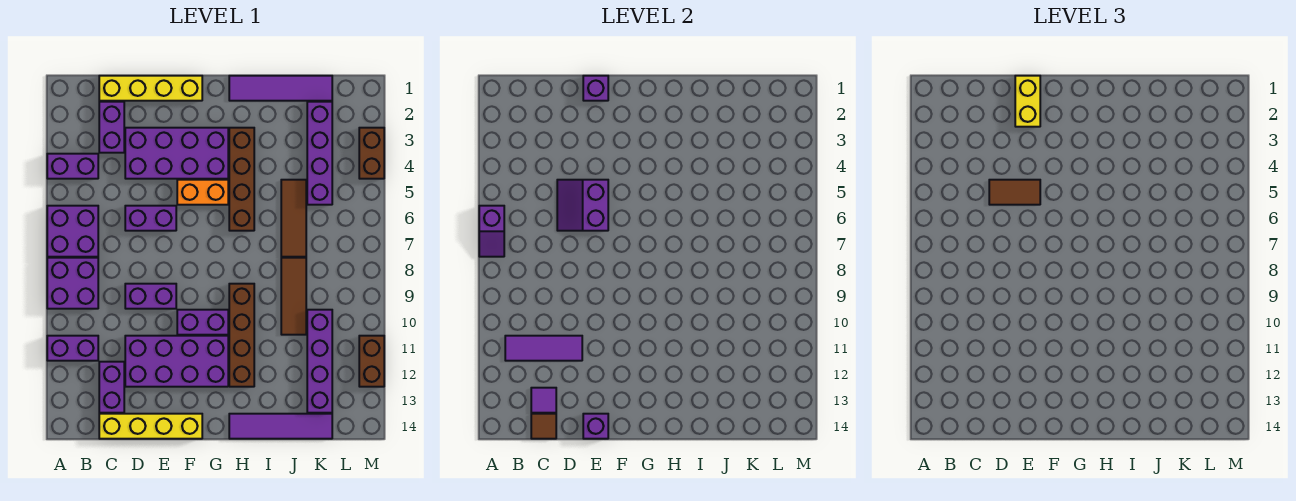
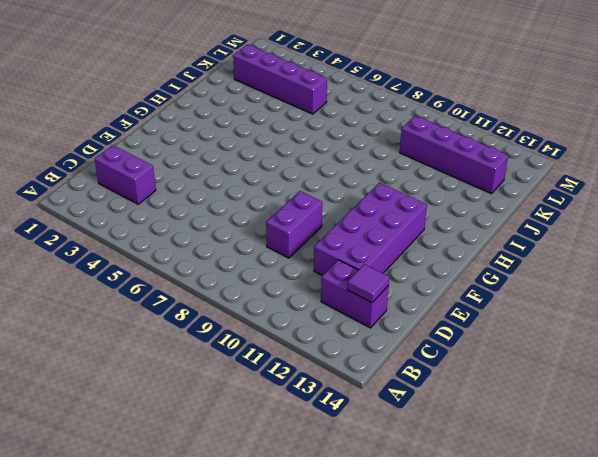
none -> purple 1x2 brick [47,154,98,179]
none -> purple 2x2 brick [47,206,98,257]
none -> purple 2x2 brick [47,258,98,309]
none -> purple 1x2 brick [47,336,98,361]

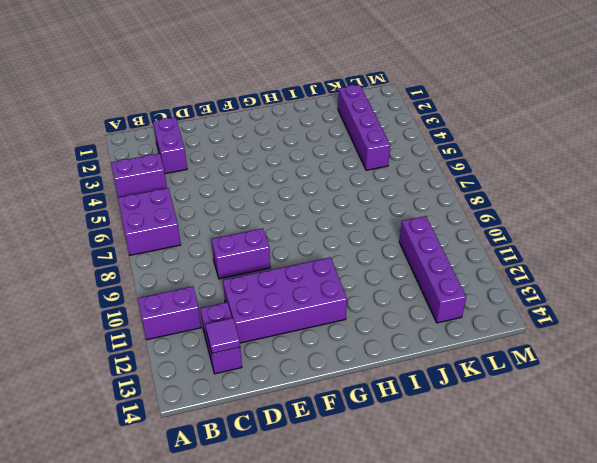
none -> purple 2x2 brick [47,258,98,309]
none -> yellow 1x4 brick [99,76,202,101]
none -> yellow 1x4 brick [99,414,202,439]
none -> purple 2x4 brick [125,128,228,179]

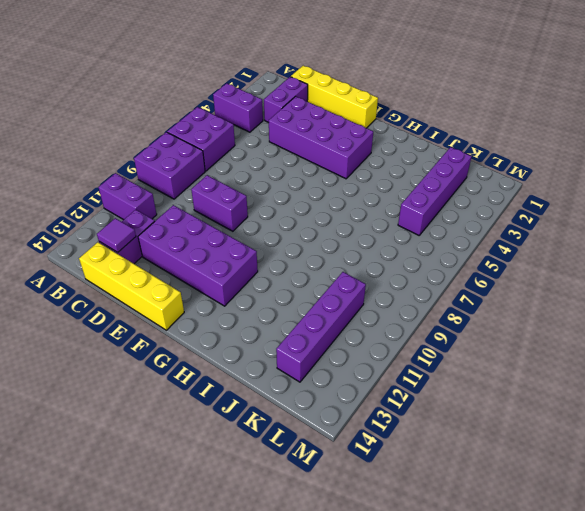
none -> purple 1x2 brick [125,206,176,231]
none -> orange 1x2 brick [177,180,228,205]
none -> purple 1x2 brick [177,310,228,335]
none -> purple 1x4 tile [229,76,332,101]

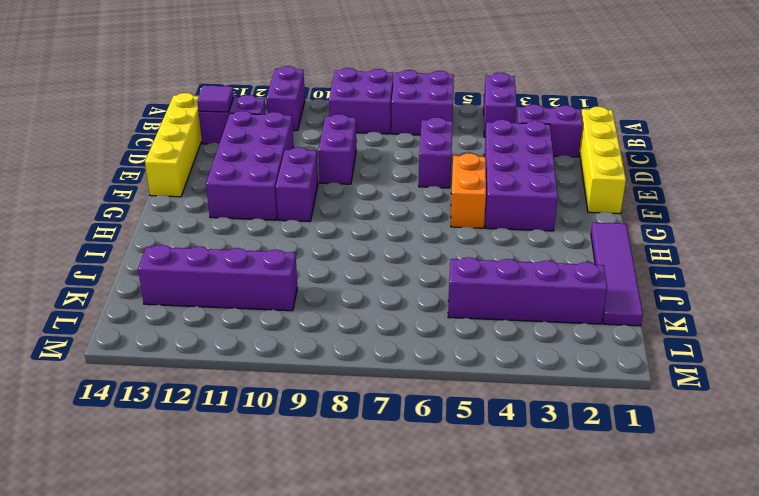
none -> brown 1x4 brick [229,128,254,231]
none -> brown 1x4 brick [229,284,254,387]
none -> purple 1x4 tile [229,414,332,439]
none -> brown 1x3 tile [281,180,306,257]

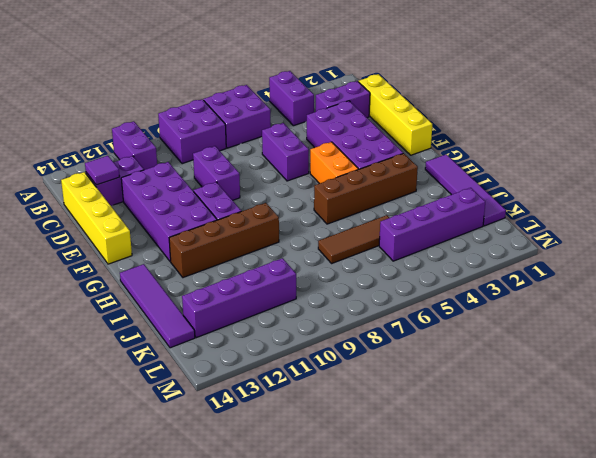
none -> brown 1x3 tile [281,258,306,335]
none -> brown 1x2 brick [359,128,384,179]
none -> brown 1x2 brick [359,336,384,387]
none -> purple 1x2 slope [479,206,504,257]

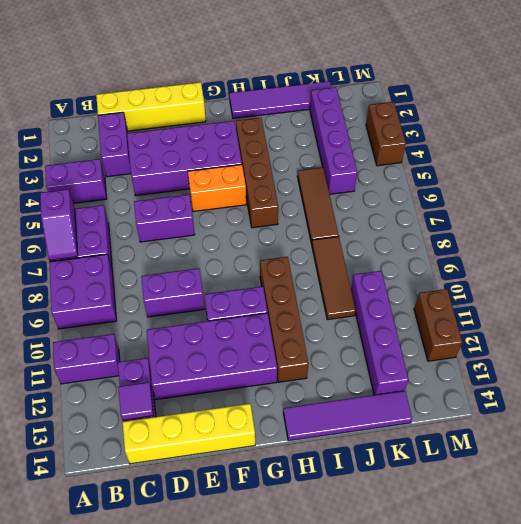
none -> purple 1x3 tile [505,336,582,361]
none -> brown 1x1 tile [531,414,556,439]
none -> purple 2x2 slope [557,180,608,231]
none -> purple 1x1 brick [583,76,608,101]

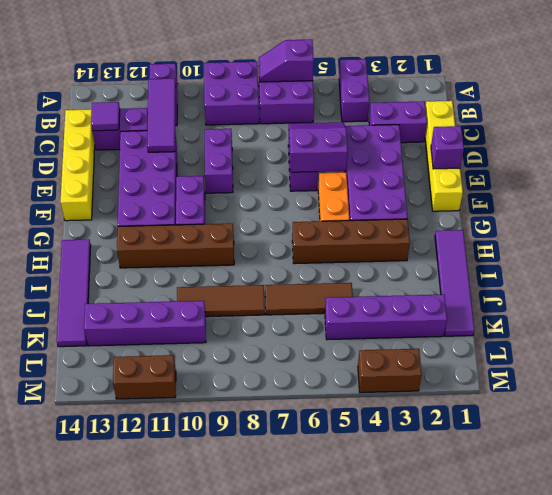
none -> brown 1x1 tile [531,414,556,439]
none -> purple 1x1 brick [583,414,608,439]
none -> brown 1x2 tile [989,180,1040,205]
none -> yellow 1x2 brick [1015,76,1040,127]

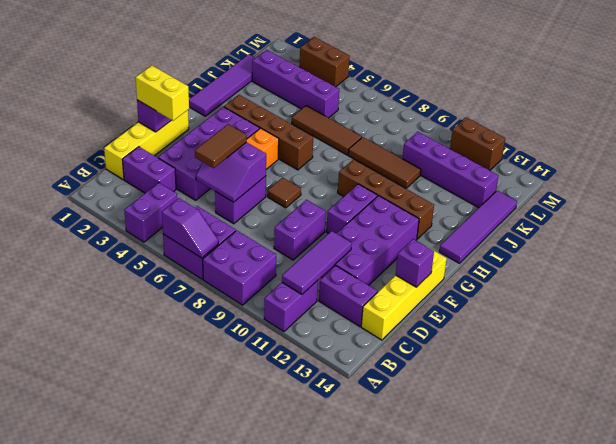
brown 1x1 tile [267,178,301,208] -> brown 1x1 tile moved to [531,414,556,439]
none -> purple 1x1 tile [531,388,556,413]

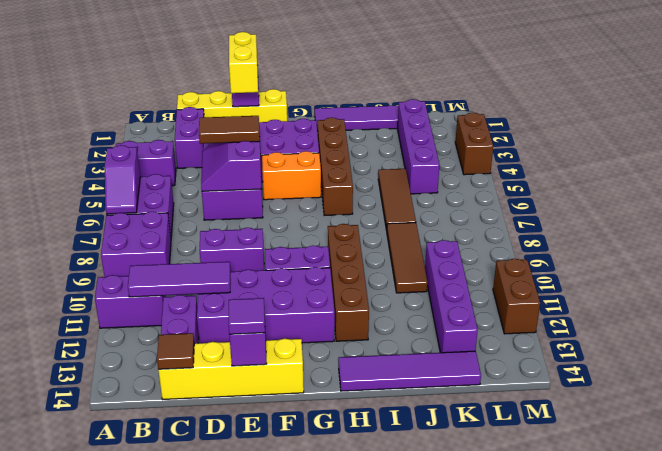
purple 1x1 tile [229,298,265,334] -> purple 1x1 tile moved to [531,388,556,413]

